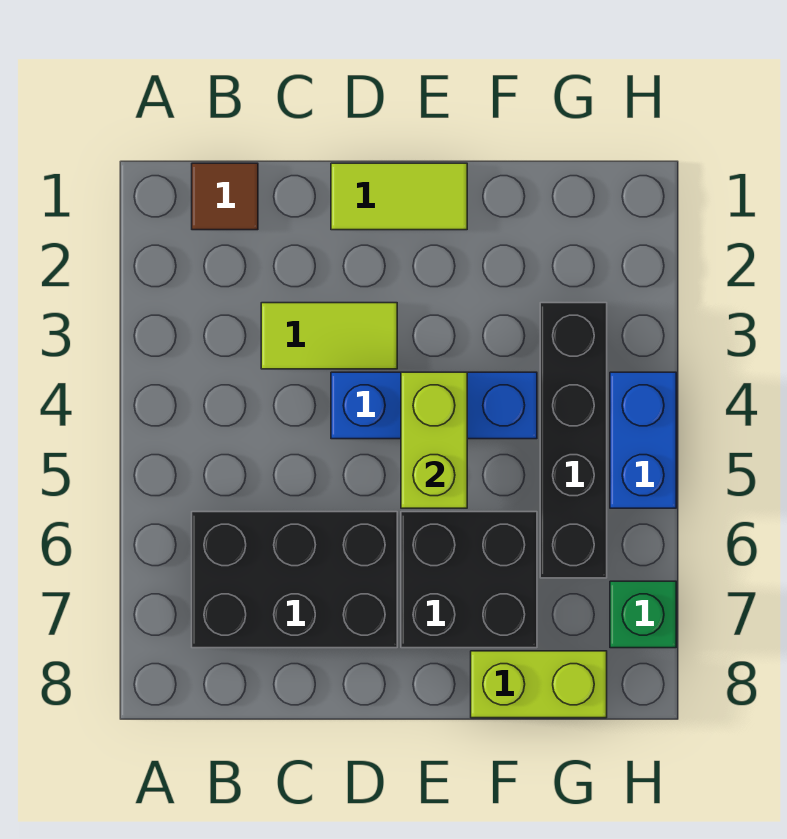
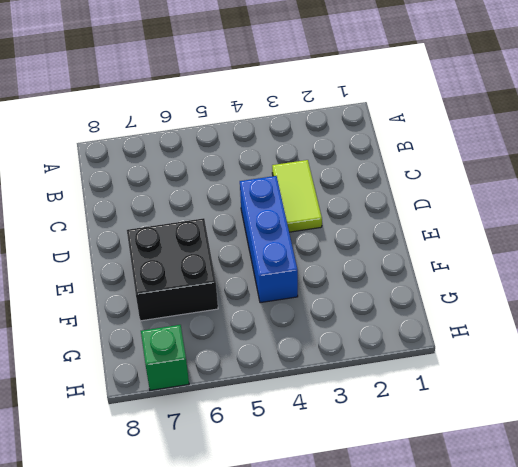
none -> brown 1x1 tile [192,163,258,230]
none -> black 2x3 brick [192,512,397,648]

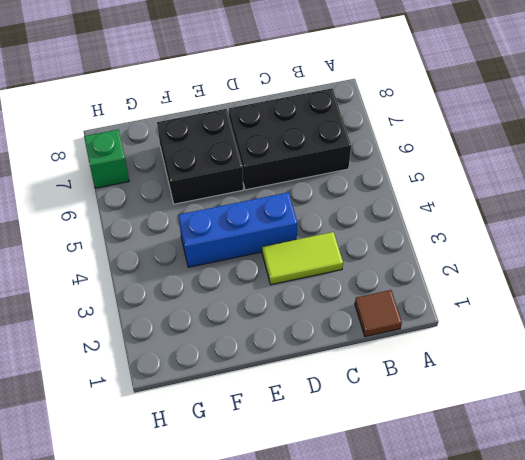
none -> lime 1x2 tile [331,163,467,230]
none -> lime 1x2 brick [471,651,607,718]

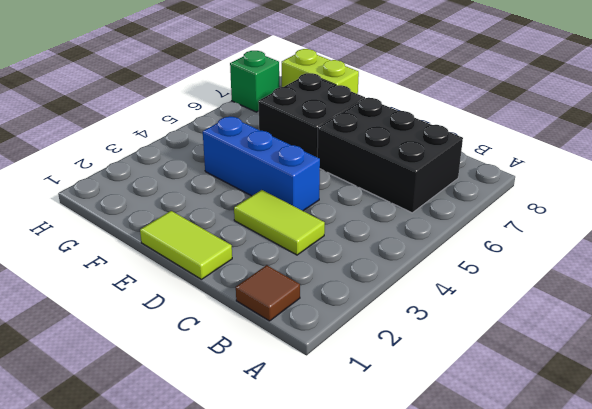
none -> black 1x4 brick [540,303,607,578]
none -> blue 1x2 brick [610,372,676,508]

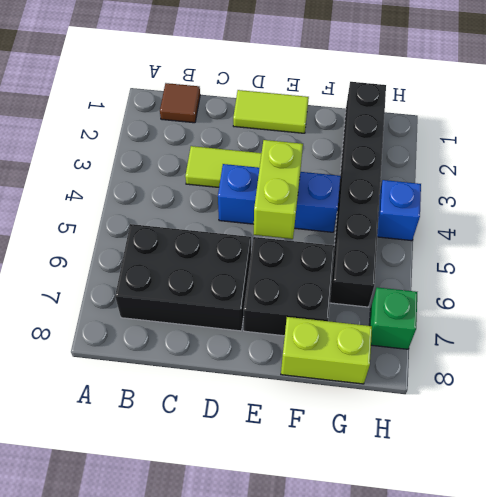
black 1x6 brick [330,82,386,307] -> black 1x4 brick [540,303,607,578]
blue 1x1 brick [377,180,421,241] -> blue 1x2 brick [610,372,676,508]

